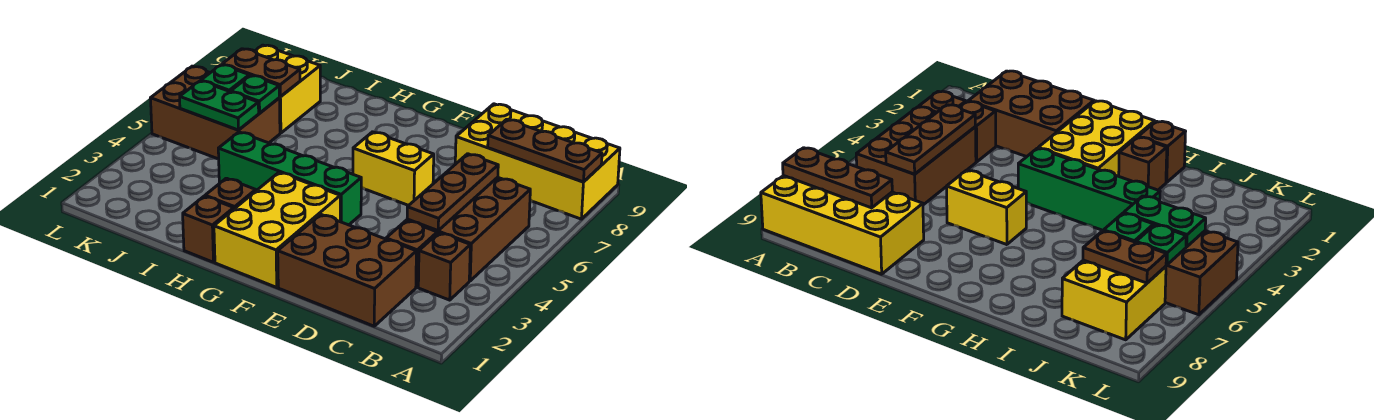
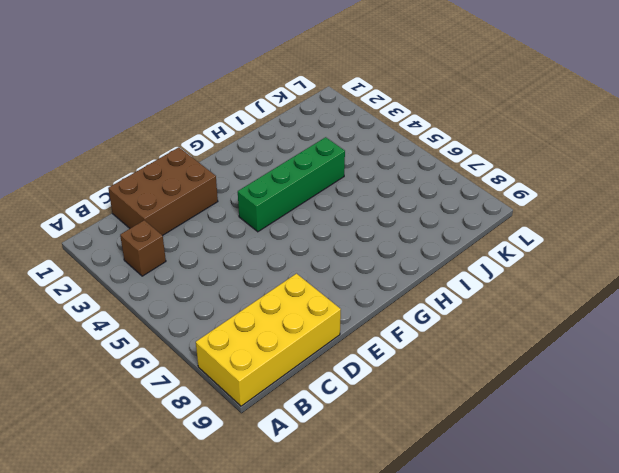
none -> brown 2x3 brick [407,177,530,281]
none -> brown 1x1 brick [386,220,437,287]
none -> yellow 1x2 brick [353,132,434,205]

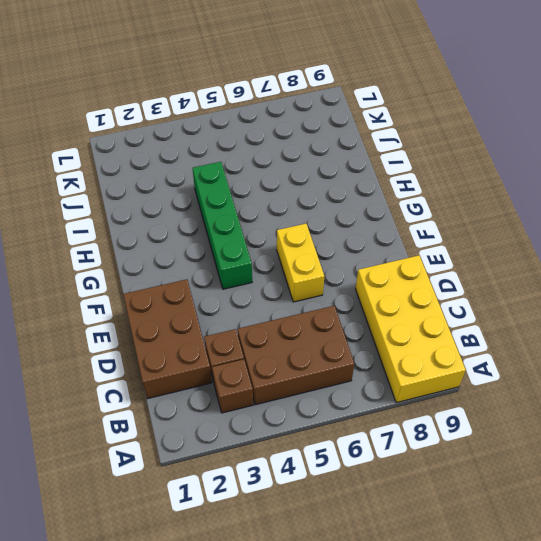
none -> yellow 2x3 brick [214,172,340,287]
none -> brown 1x1 brick [183,196,234,262]
none -> brown 1x1 brick [205,178,256,209]

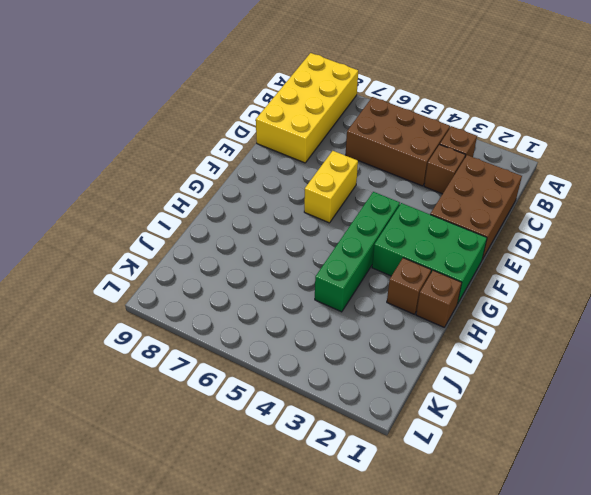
green 2x3 brick [372,203,487,304] -> yellow 2x3 brick [214,172,340,287]
none -> brown 2x3 brick [150,66,280,159]
none -> yellow 2x2 brick [255,45,320,133]
none -> brown 1x3 plate [488,119,602,182]

